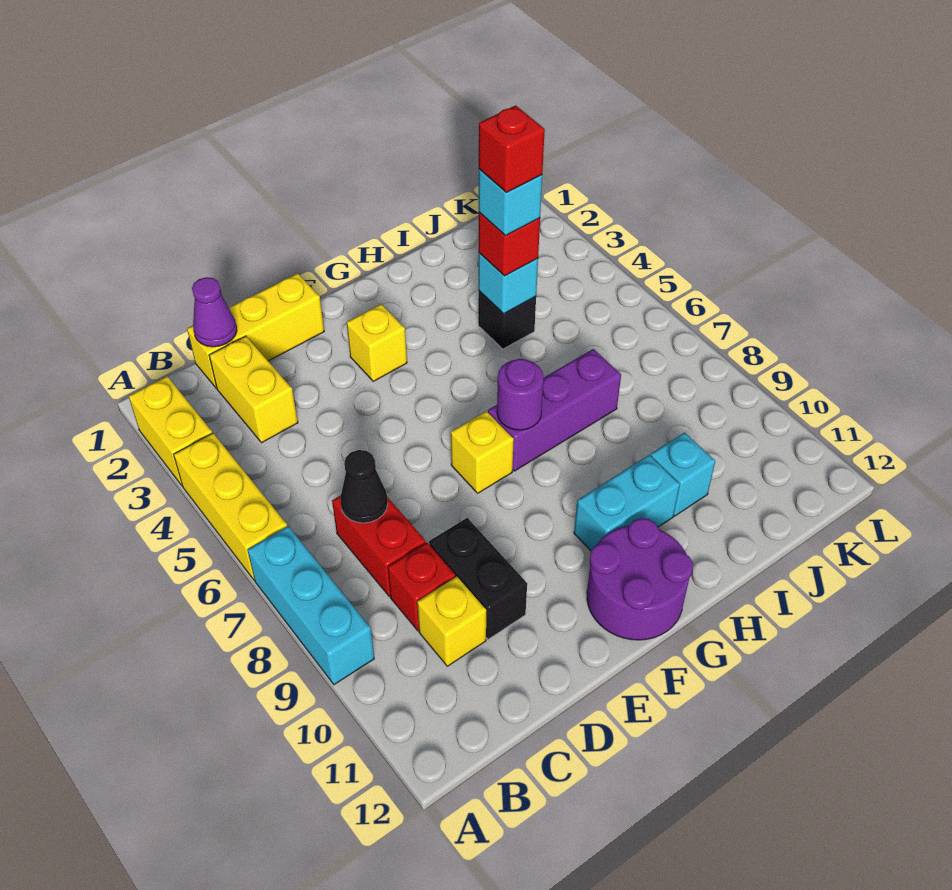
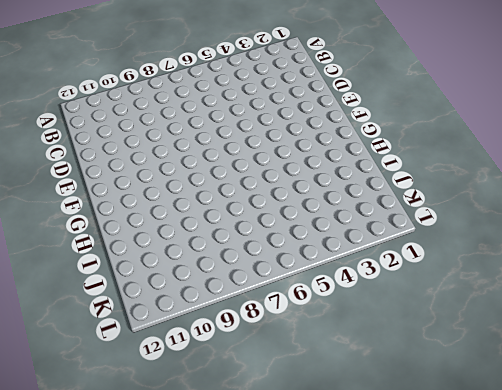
none -> yellow 1x2 brick [129,376,212,486]
none -> yellow 1x3 brick [174,433,287,580]
none -> cyan 1x3 brick [248,526,374,685]

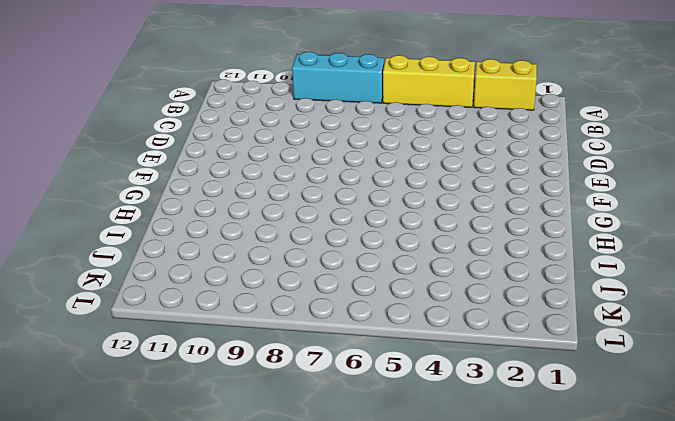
none -> yellow 1x3 brick [187,273,324,388]
none -> yellow 1x2 brick [209,336,298,443]
none -> red 1x2 brick [332,496,426,597]

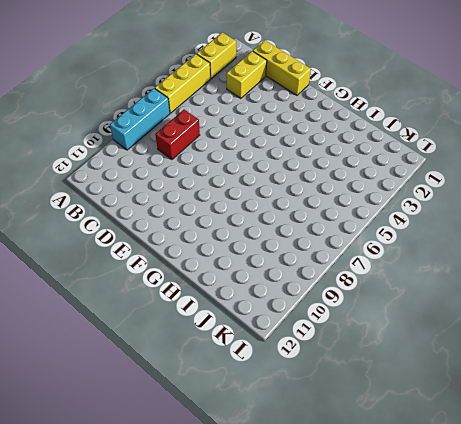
none -> red 1x1 brick [388,543,456,631]
none -> yellow 1x1 brick [417,577,486,666]
none -> black 1x2 brick [429,518,527,639]

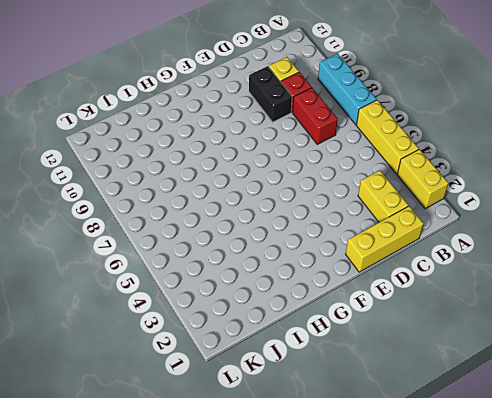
none -> yellow 1x1 brick [347,304,407,381]
none -> yellow 1x1 brick [451,411,514,493]
none -> purple 2x2 round brick [587,518,693,640]

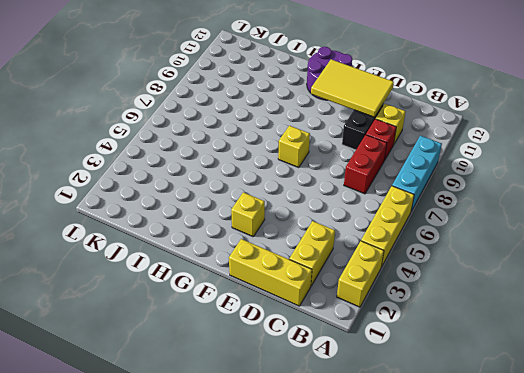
yellow 2x3 tile [311,59,394,117] -> none
none -> purple 1x3 brick [488,349,621,471]
none -> cyan 1x2 brick [574,455,680,551]
none -> black 1x1 brick [478,291,536,349]

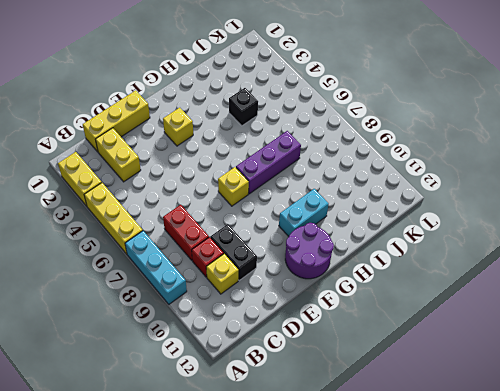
none -> cyan 1x1 brick [651,433,715,516]
none -> purple 1x1 cone [192,277,237,347]
none -> black 1x1 cone [340,450,388,523]

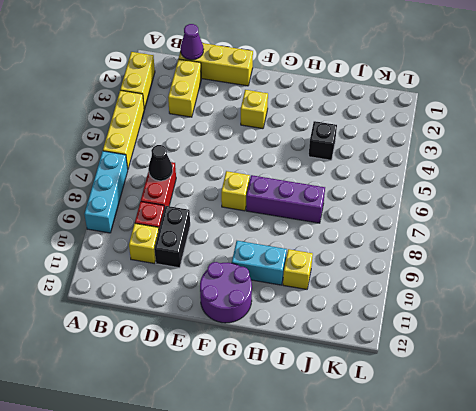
yellow 1x1 brick [283,249,313,289] -> cyan 1x1 brick [651,433,715,516]
none -> purple 1x1 round brick [497,359,544,430]
none -> cyan 1x1 brick [479,253,538,314]
none -> red 1x1 brick [479,212,540,276]

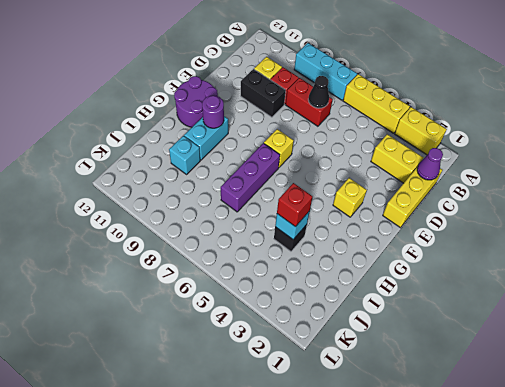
purple 1x1 round brick [202,95,224,128] -> purple 1x1 round brick moved to [497,359,544,430]
none -> cyan 1x1 brick [479,169,542,236]
none -> red 1x1 brick [479,105,545,193]

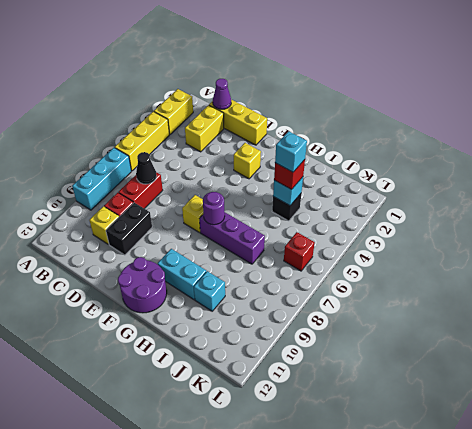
red 1x1 brick [284,232,315,271] -> red 1x1 brick moved to [479,105,545,193]

